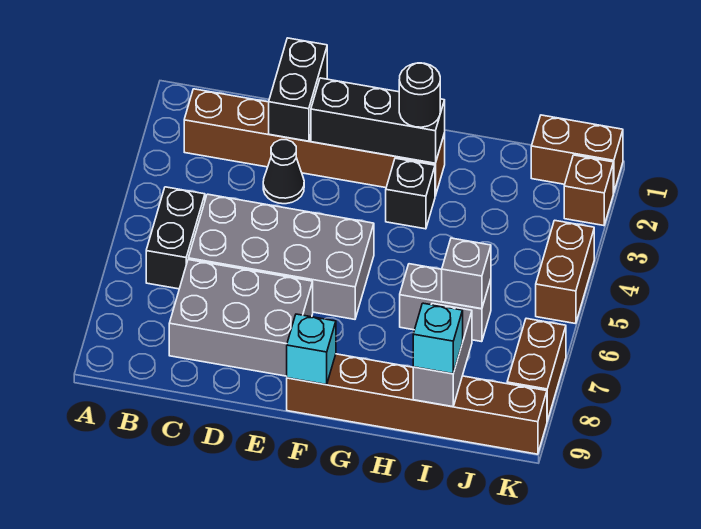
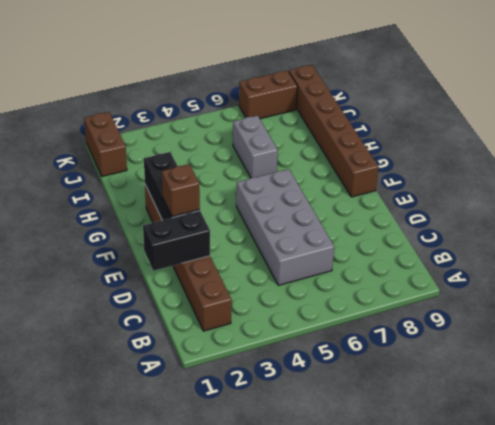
brown 1x1 brick [162,164,200,217] -> brown 1x1 brick moved to [564,155,613,226]
none -> black 1x2 brick [146,187,205,289]
none -> grey 2x3 brick [169,260,313,376]
none -> black 1x1 cone [263,140,304,204]

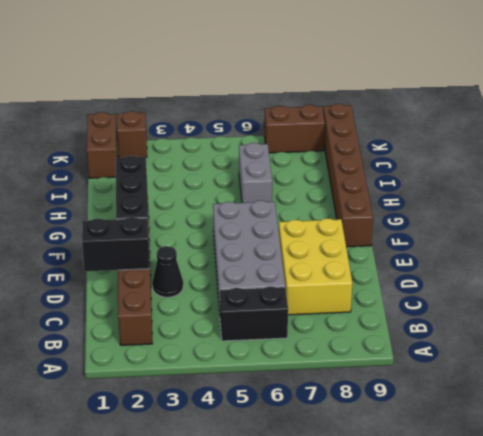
yellow 2x3 brick [279,218,352,315] -> grey 2x3 brick [169,260,313,376]
none -> black 1x1 brick [386,158,435,229]
none -> brown 1x2 brick [536,220,594,324]
none -> cyan 1x1 brick [287,314,336,385]

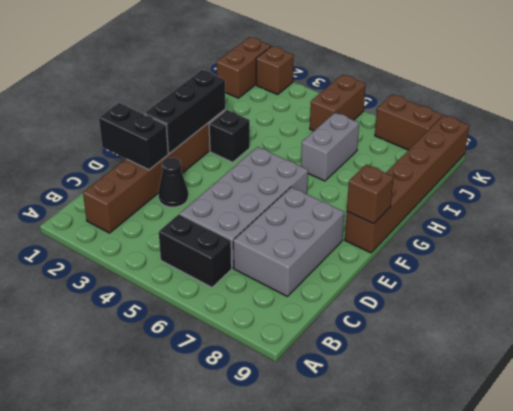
brown 1x1 brick [347,165,393,224] -> cyan 1x1 brick [287,314,336,385]
brown 1x2 brick [310,74,366,131] -> brown 1x2 brick turned to [536,220,594,324]
none -> grey 1x1 brick [442,238,491,309]
none -> grey 1x2 brick [413,304,472,407]
none -> black 1x1 round brick [399,63,440,127]

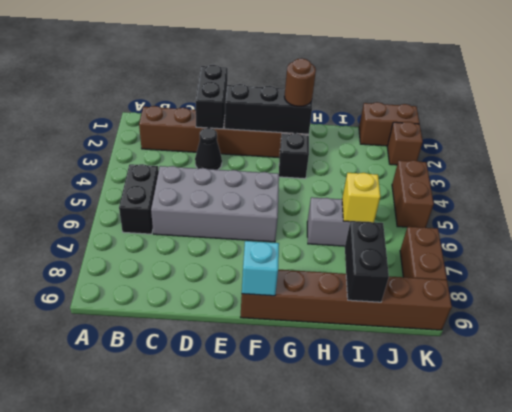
brown 1x1 round brick [284,58,316,106] -> black 1x1 round brick [399,63,440,127]
yellow 1x1 brick [342,173,380,222] -> grey 1x1 brick [442,238,491,309]
black 1x2 brick [345,221,389,302] -> grey 1x2 brick [413,304,472,407]
none -> grey 2x3 brick [169,260,313,376]
none -> cyan 1x1 brick [413,303,463,374]

